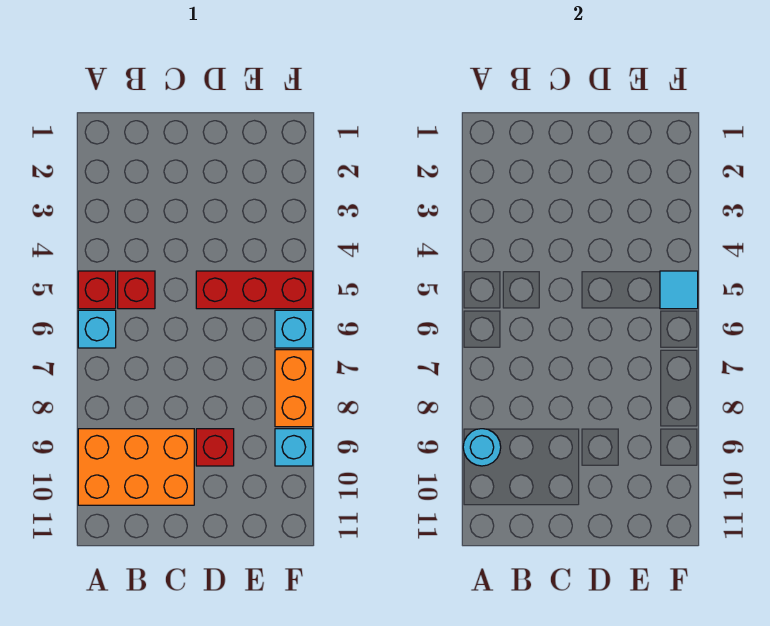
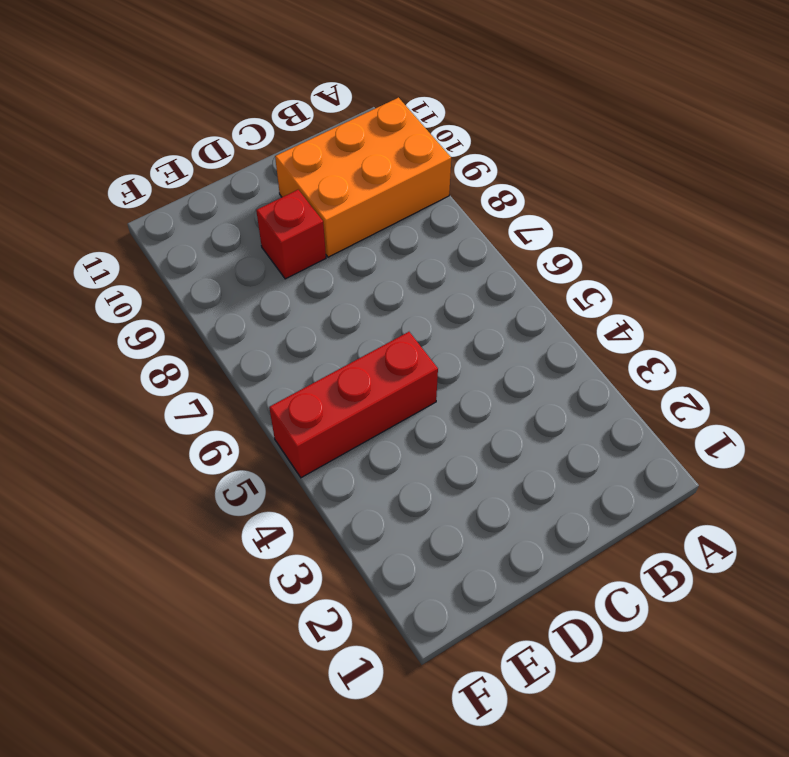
none -> red 1x1 brick [78,271,116,309]
none -> cyan 1x1 brick [78,310,116,348]

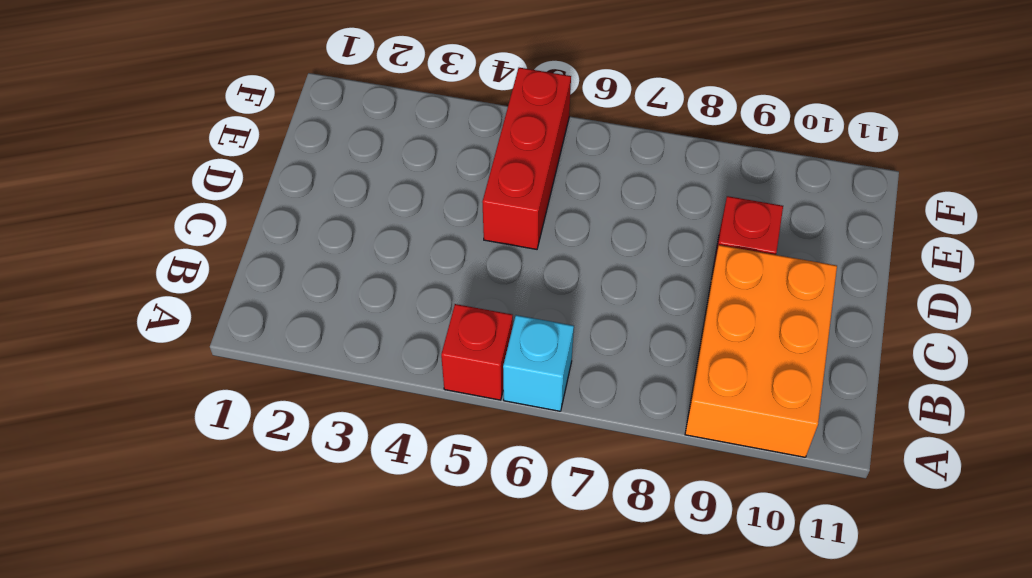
none -> red 1x1 brick [118,271,155,309]
none -> cyan 1x1 brick [275,310,313,348]

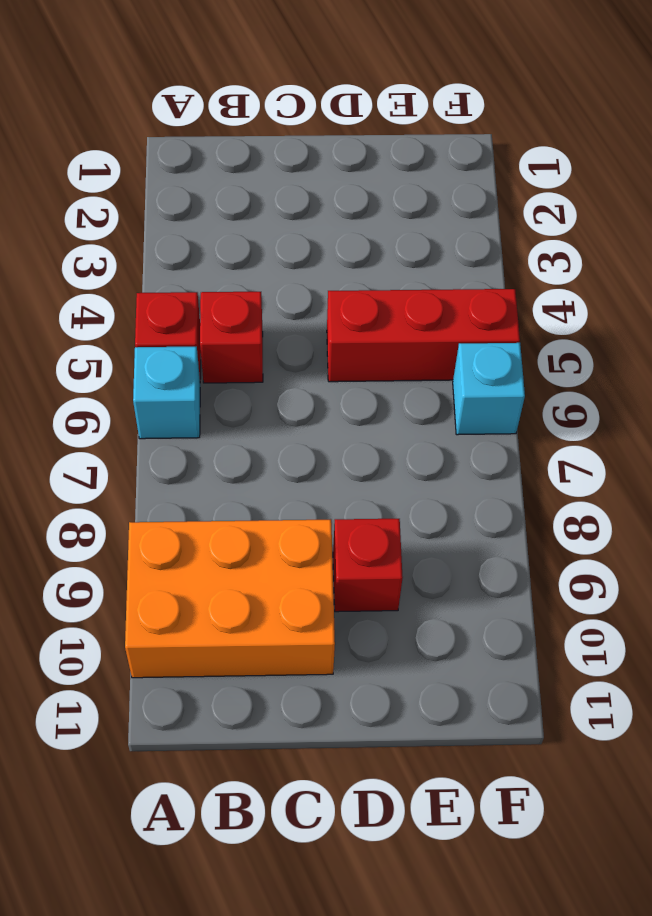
none -> orange 1x2 brick [275,350,313,427]
none -> cyan 1x1 brick [275,429,313,466]

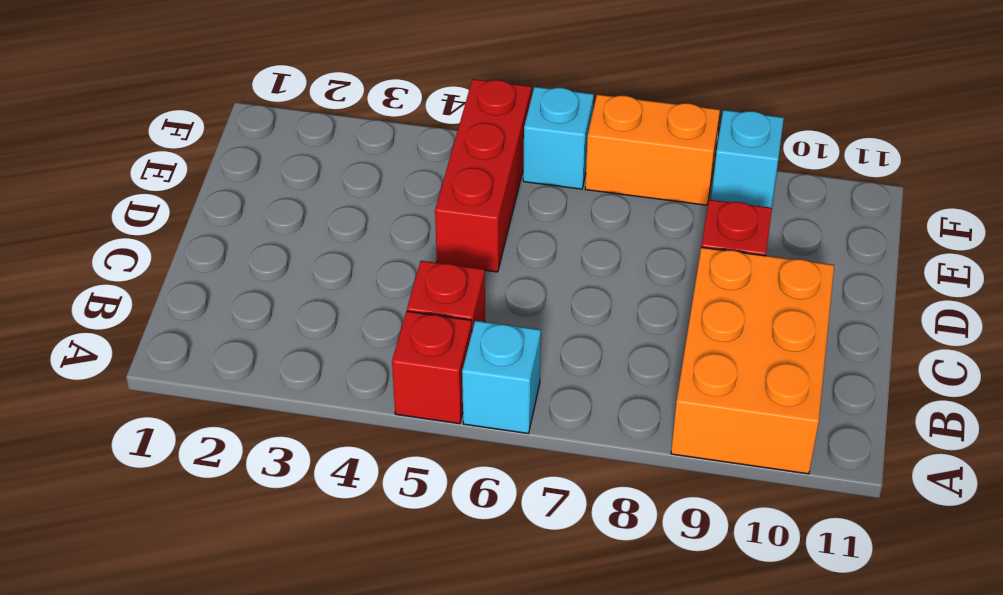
none -> cyan 1x1 round brick [463,429,501,466]
none -> cyan 1x1 tile [660,271,698,309]

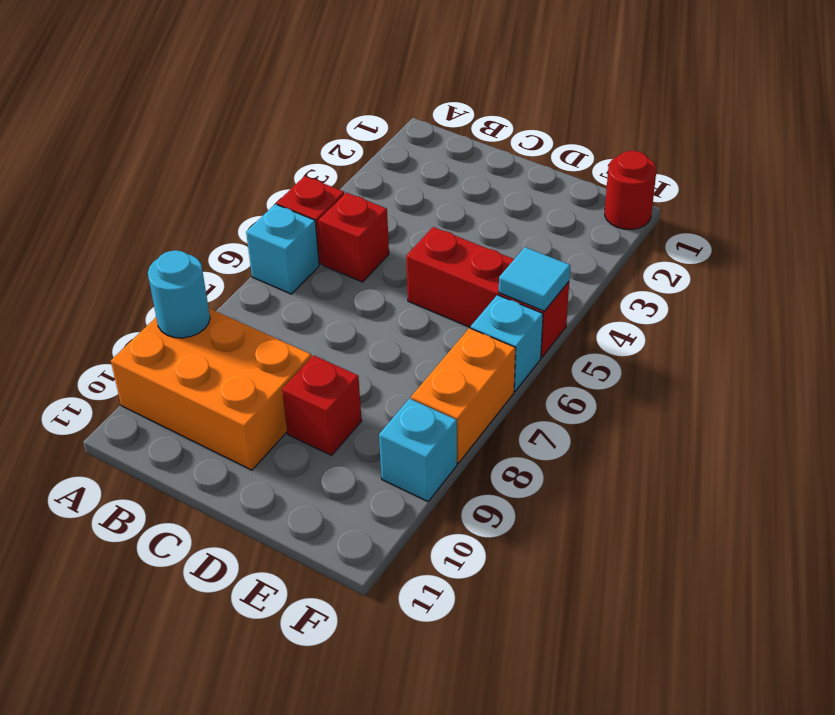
red 1x1 round brick [605,151,656,229] -> none

